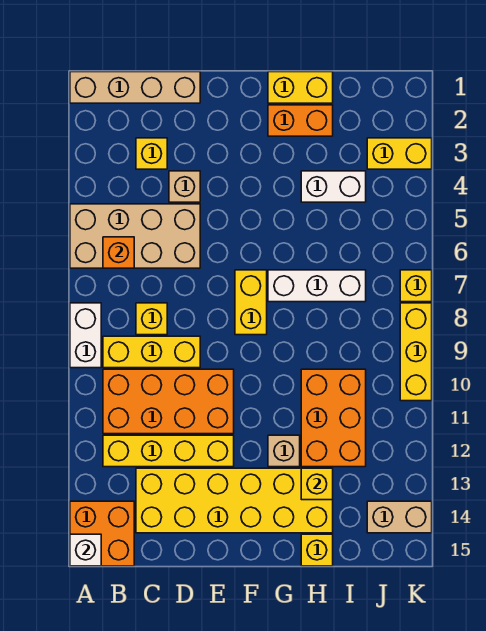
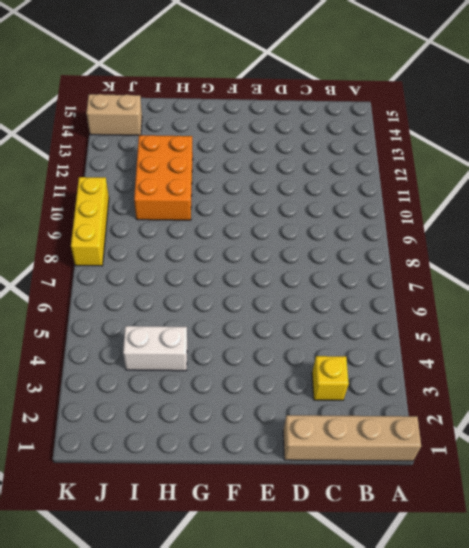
none -> tan 2x4 brick [70,204,200,268]
none -> white 1x2 brick [70,303,101,368]
none -> orange 2x2 brick [70,501,134,566]

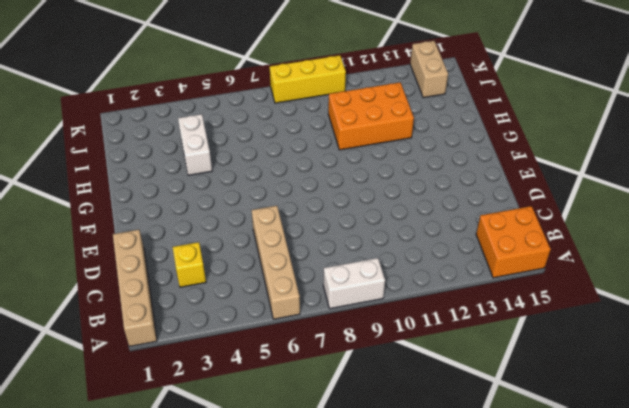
tan 1x4 brick [252,206,300,319] -> tan 2x4 brick [70,204,200,268]
none -> yellow 1x3 brick [103,336,200,368]
none -> orange 2x4 brick [103,369,234,434]
none -> yellow 1x4 brick [103,435,234,467]

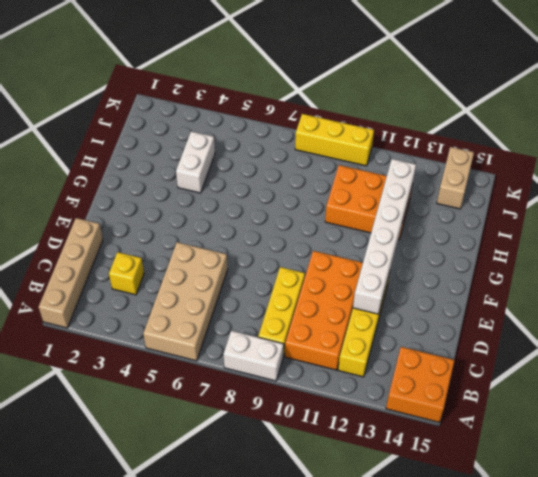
white 1x6 brick [353,159,416,314] -> none
none -> yellow 1x1 brick [136,303,167,335]
none -> yellow 2x6 brick [136,468,333,533]
none -> tan 1x1 brick [169,171,200,202]

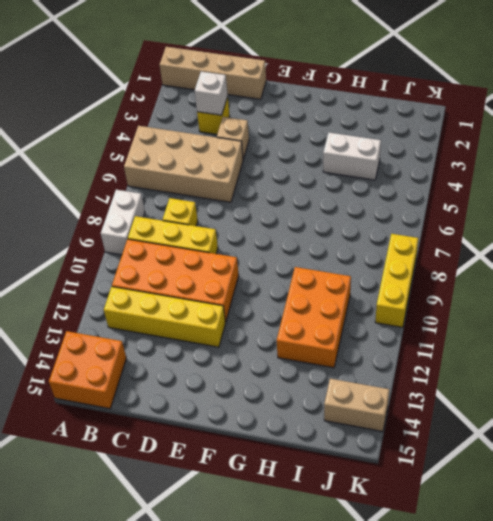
white 1x1 brick [194,72,228,115] -> white 1x1 brick moved to [70,534,101,566]
none -> yellow 2x6 brick [136,468,333,533]
none -> yellow 1x2 brick [235,270,267,335]
none -> yellow 1x2 brick [268,72,333,103]

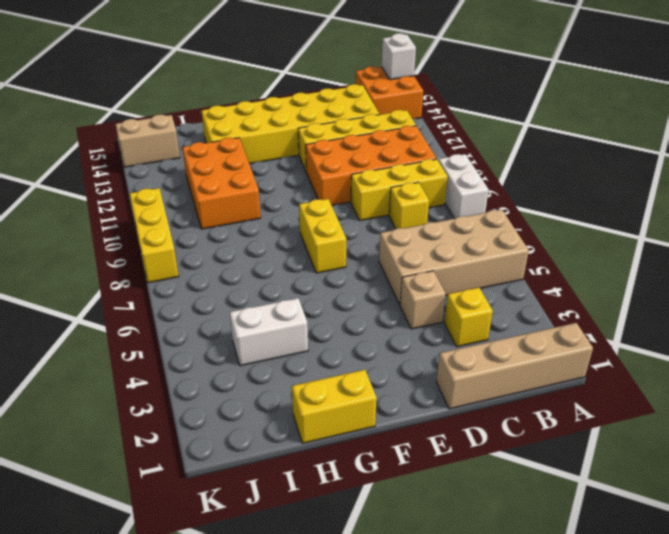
none -> orange 1x2 brick [268,105,333,136]
none -> white 1x3 brick [268,270,366,302]
none -> tan 1x1 brick [268,435,300,467]

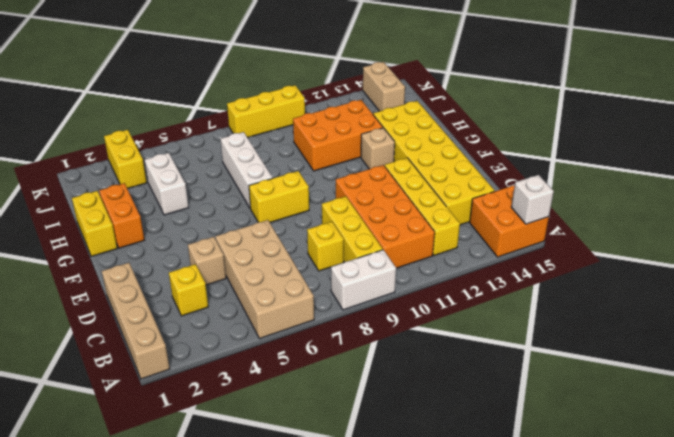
none -> yellow 1x1 brick [301,534,333,566]
none -> yellow 1x1 brick [400,270,432,302]
none -> orange 1x1 brick [103,237,134,268]

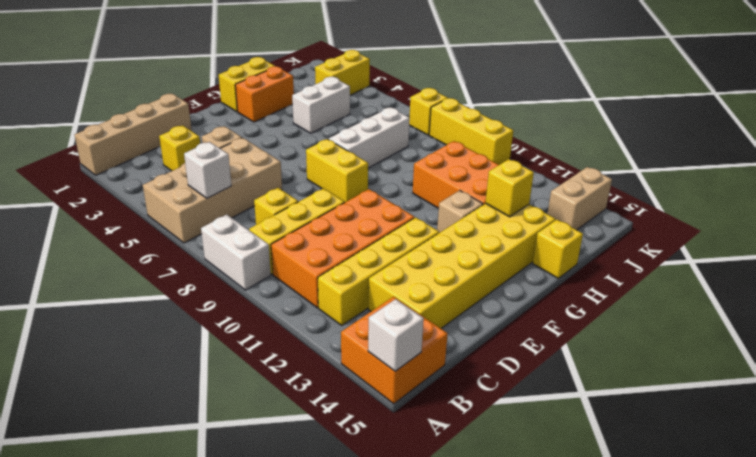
white 1x1 brick [184,142,231,198] -> orange 1x1 brick [103,237,134,268]

